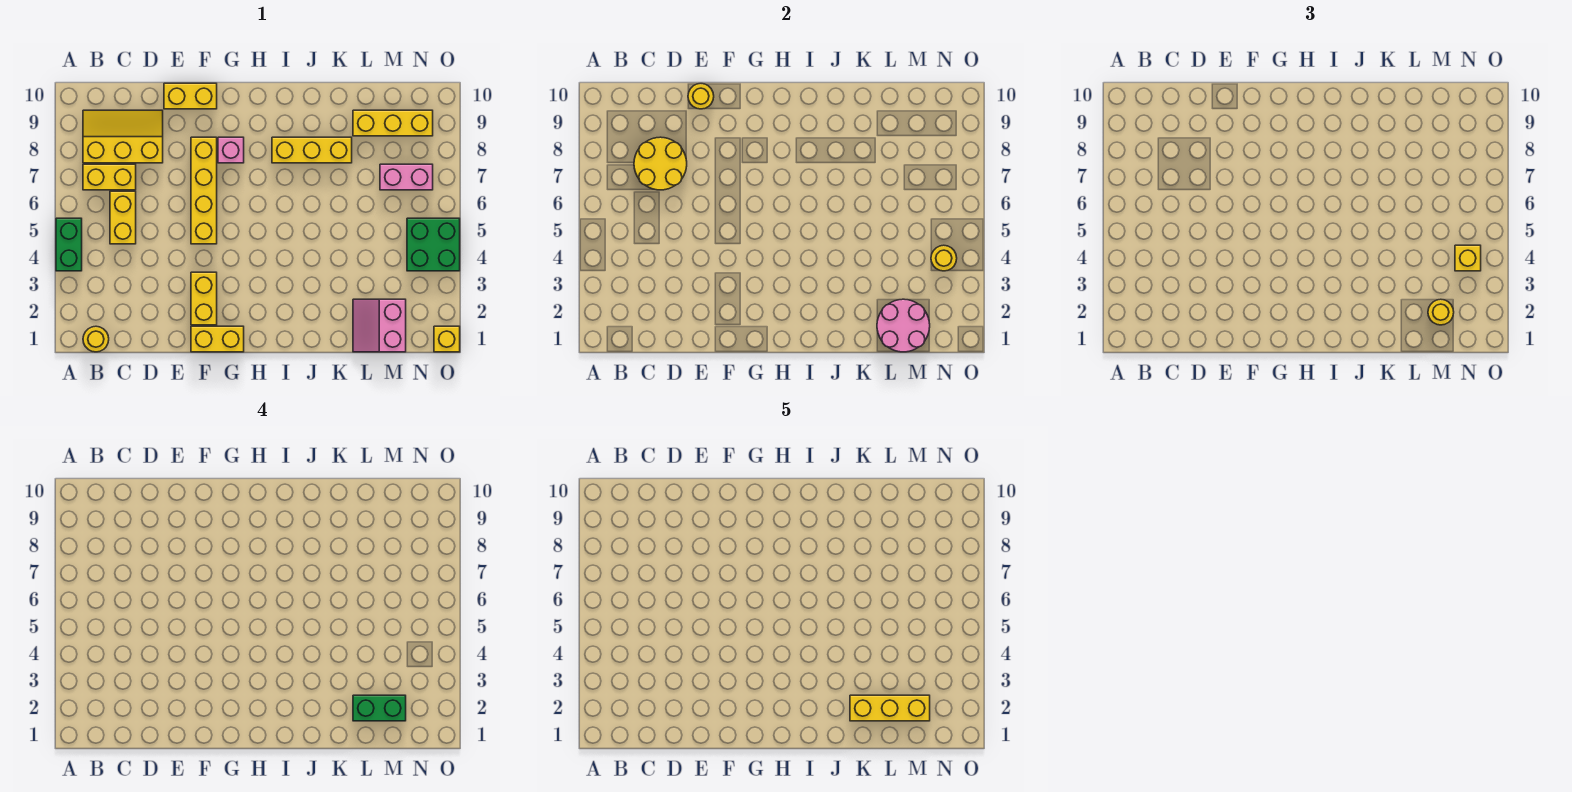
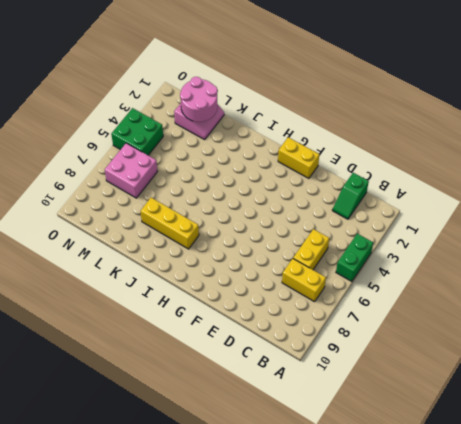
green 1x2 slope [332,173,369,219] -> none
pink 2x2 brick [105,143,157,198] -> pink 1x2 brick [380,164,433,190]
none -> yellow 1x1 round brick [83,326,109,352]
none -> yellow 2x3 slope [83,110,163,163]
none -> yellow 1x2 brick [164,83,217,109]

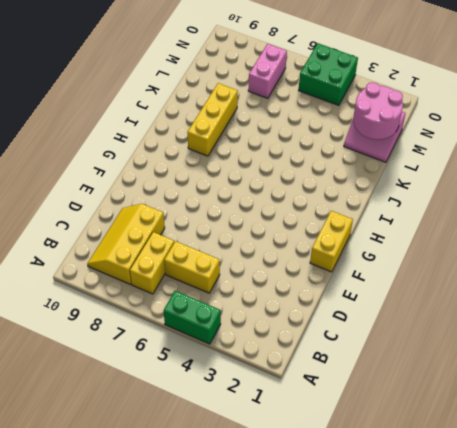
none -> yellow 1x1 round brick [83,326,109,352]
none -> yellow 1x2 brick [164,83,217,109]
none -> yellow 1x2 brick [191,272,217,325]

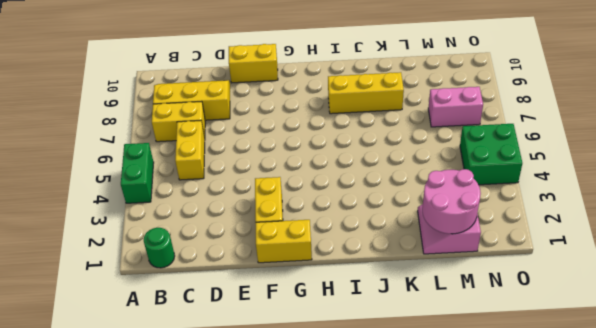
green 1x1 round brick [144,228,175,268] -> yellow 1x1 round brick [83,326,109,352]
none -> yellow 1x4 brick [191,137,217,244]
none -> pink 1x1 brick [218,137,244,163]
none -> yellow 1x3 brick [353,110,433,136]

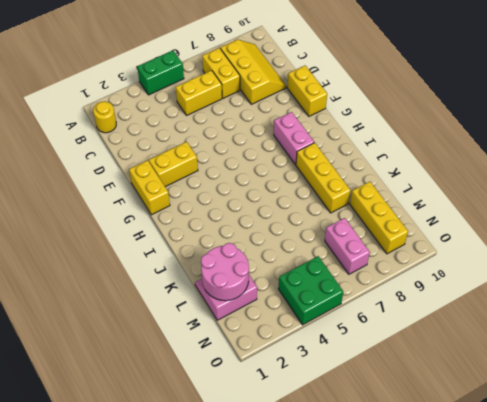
pink 1x2 brick [274,112,314,165] -> pink 1x1 brick [218,137,244,163]
none -> yellow 1x4 brick [191,137,217,244]
none -> yellow 1x1 brick [434,326,460,352]
none -> yellow 2x2 round brick [634,137,687,190]

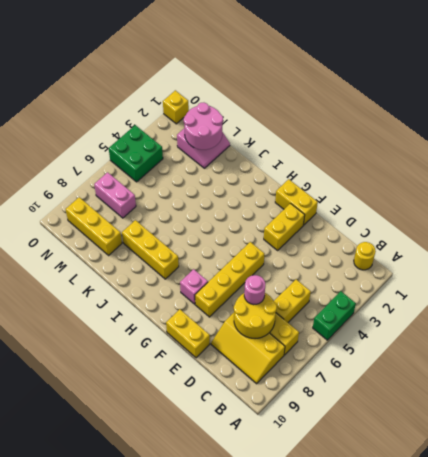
pink 1x1 round brick [244,275,265,305] -> none
none -> yellow 1x1 round brick [688,84,714,109]
none -> yellow 1x1 round brick [931,245,957,271]
none -> yellow 1x1 round brick [1428,299,1454,325]

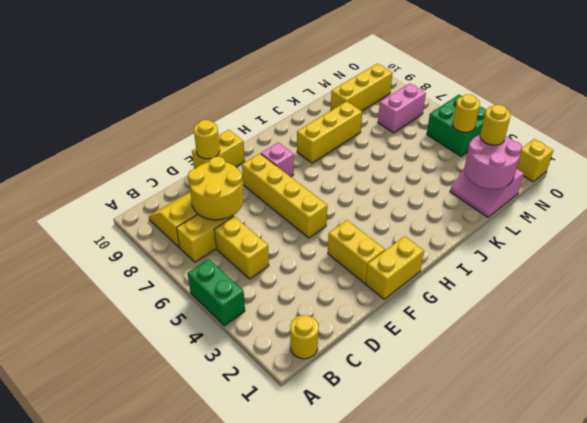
none -> yellow 1x1 brick [1455,245,1481,271]
none -> green 1x2 brick [353,695,406,721]
none -> yellow 1x3 brick [850,695,930,721]

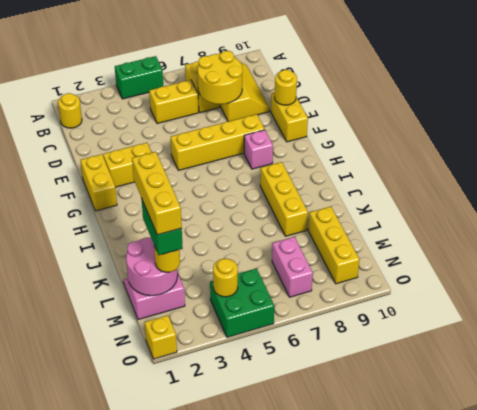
none -> yellow 1x1 brick [1455,245,1481,271]

